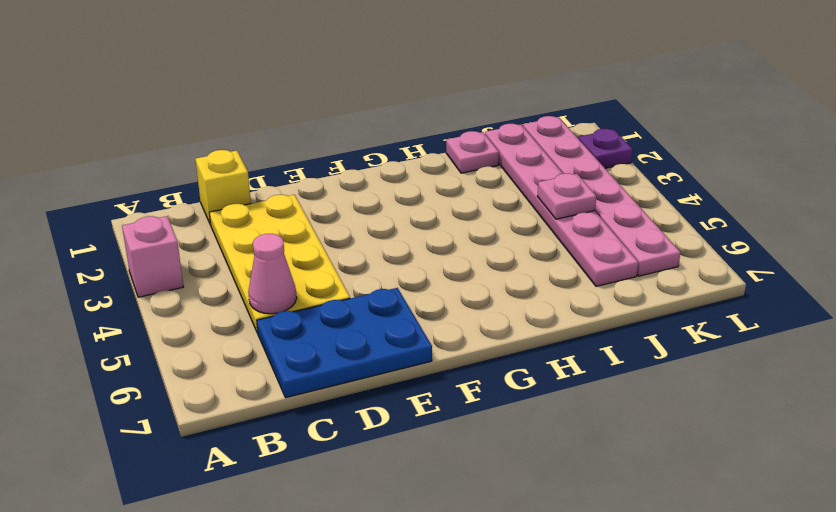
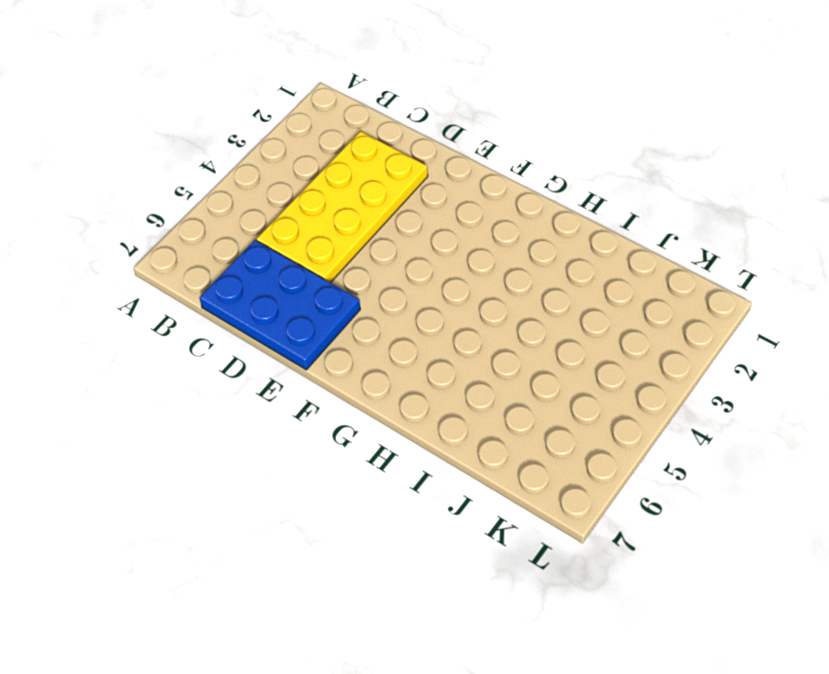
none -> pink 1x1 brick [122,216,183,297]
none -> yellow 1x1 brick [196,150,251,225]

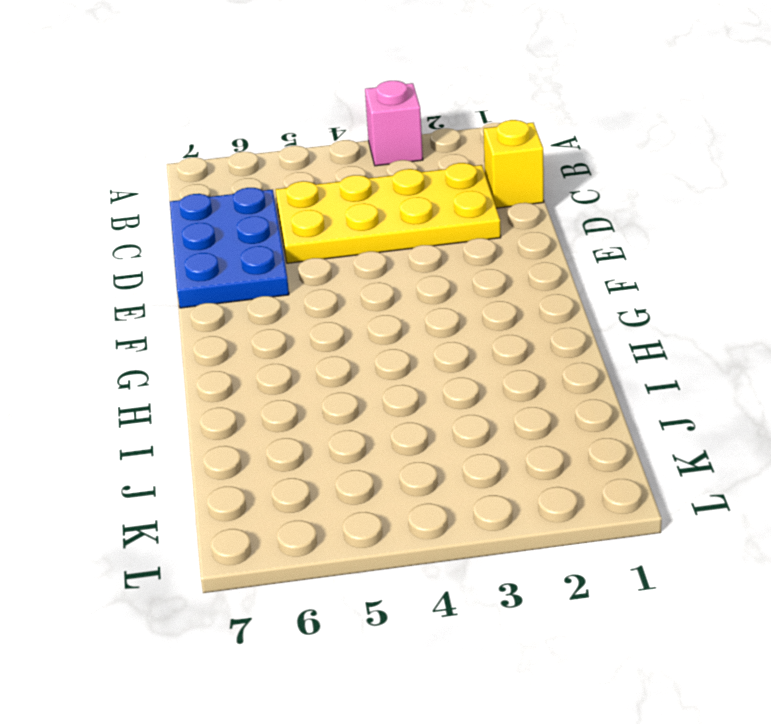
none -> pink 1x1 plate [446,131,499,173]
none -> pink 1x6 plate [485,124,638,286]

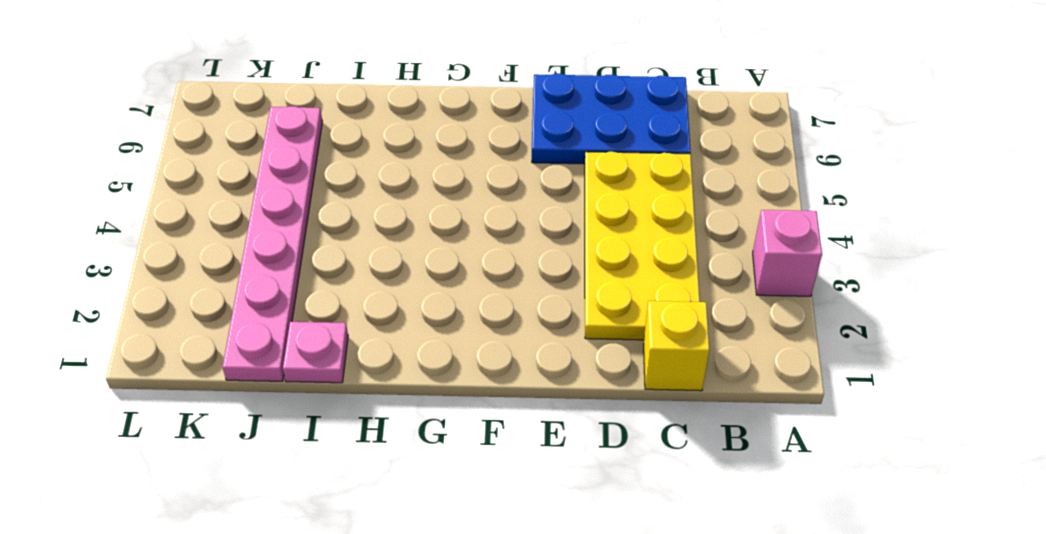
none -> pink 1x6 plate [523,116,680,276]
none -> purple 1x1 plate [578,129,633,168]

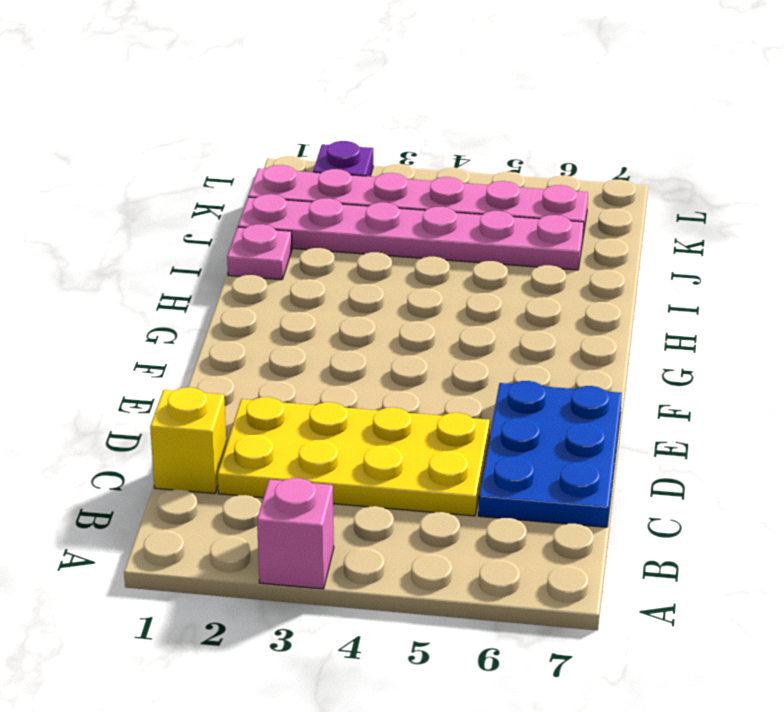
none -> pink 1x1 cone [248,234,297,314]
none -> pink 1x1 plate [537,173,596,219]

